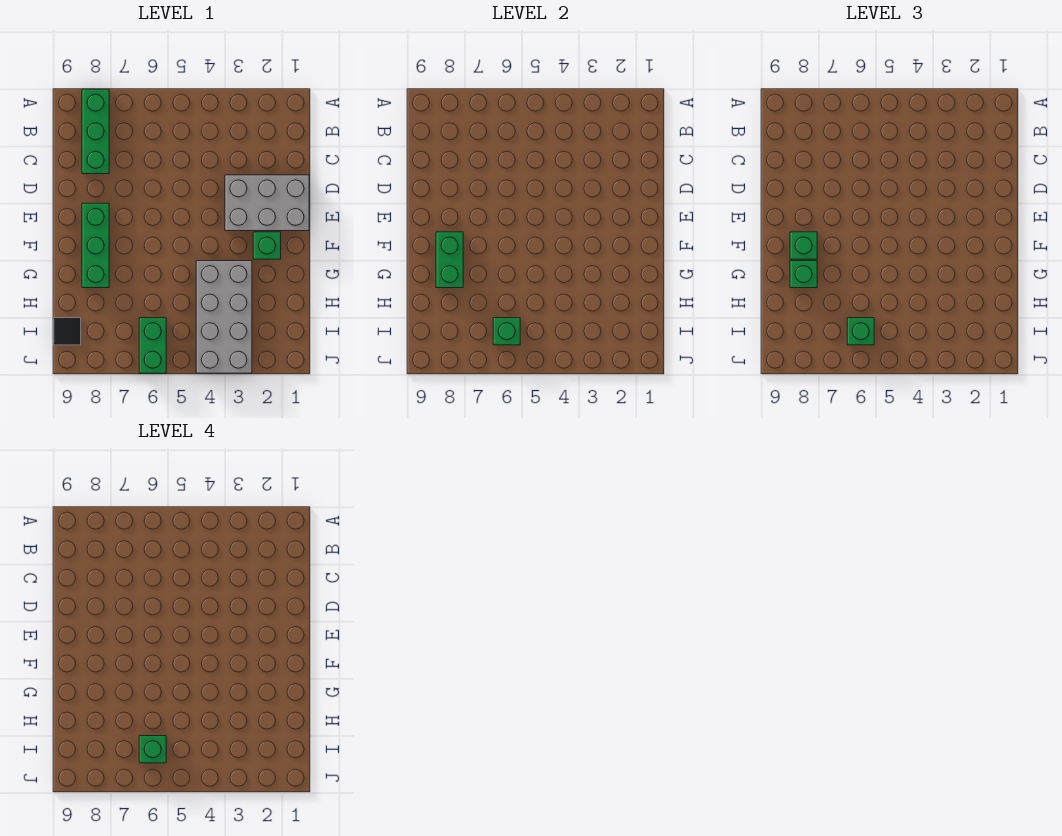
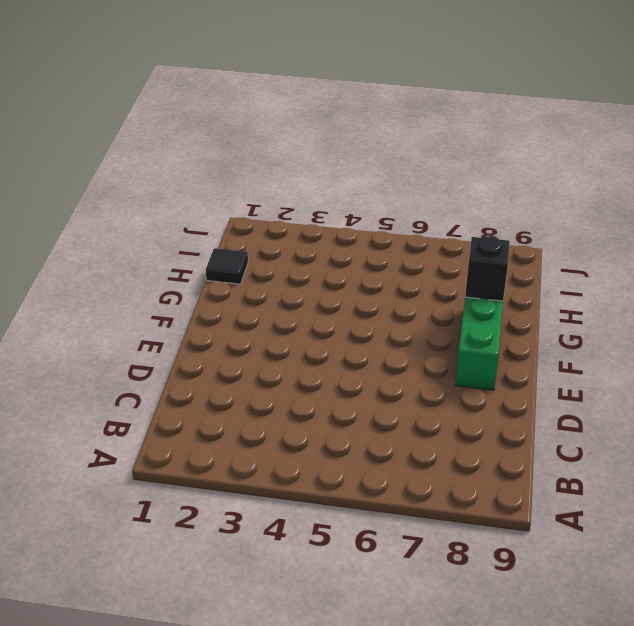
black 1x1 brick [465,236,510,301] -> green 1x2 brick [436,232,463,288]
black 1x1 tile [206,248,248,284] -> black 1x1 tile moved to [54,318,81,345]
none -> green 1x3 brick [82,89,109,174]
none -> grey 2x3 brick [225,175,309,231]
none -> green 1x1 brick [253,232,281,259]

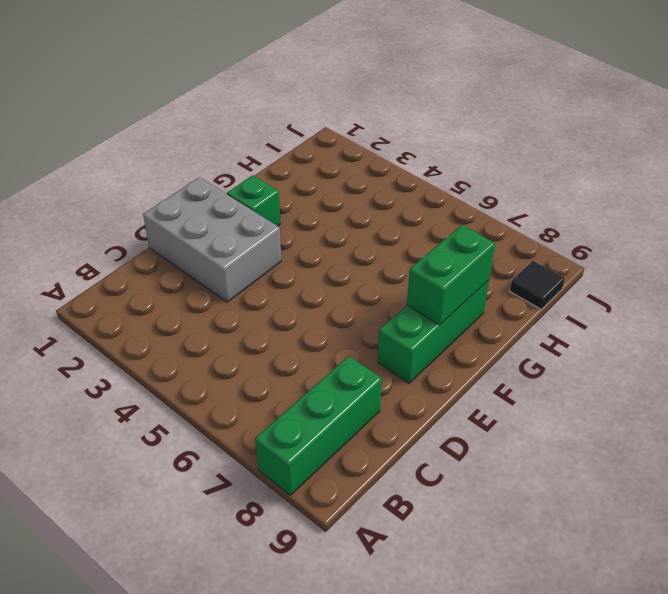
none -> grey 2x4 brick [196,261,252,373]
none -> green 1x2 brick [139,318,166,373]
none -> green 1x1 brick [493,318,520,345]

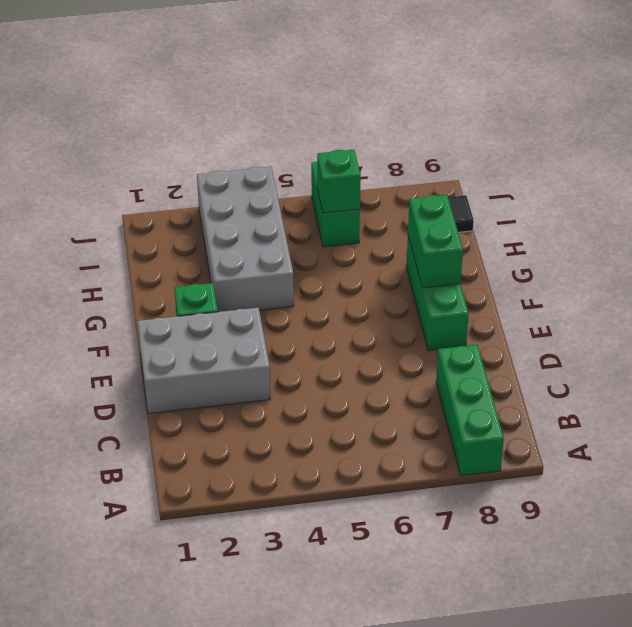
none -> green 1x1 brick [790,232,817,259]
none -> green 1x1 brick [790,261,817,288]
none -> green 1x1 brick [847,318,874,345]

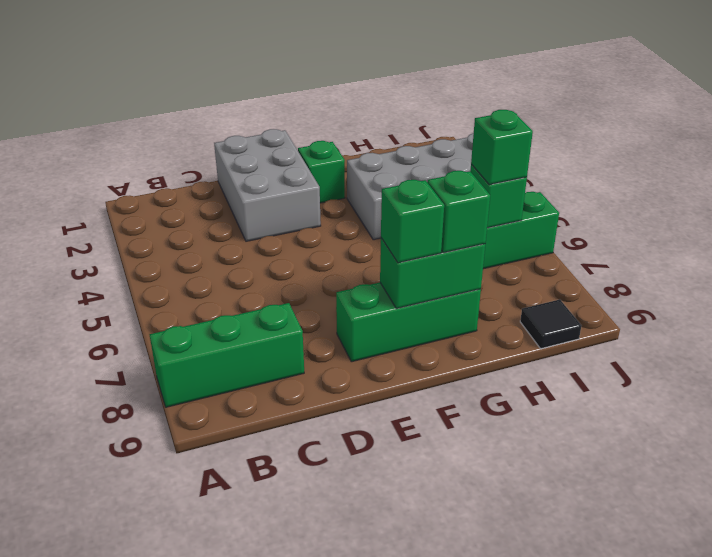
none -> green 1x1 brick [139,736,166,763]

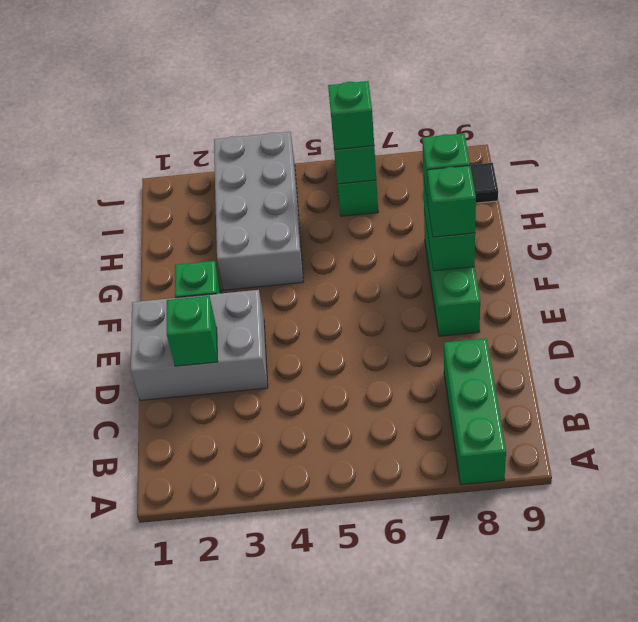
green 1x1 brick [167,296,218,366] -> green 1x1 brick moved to [139,736,166,763]

